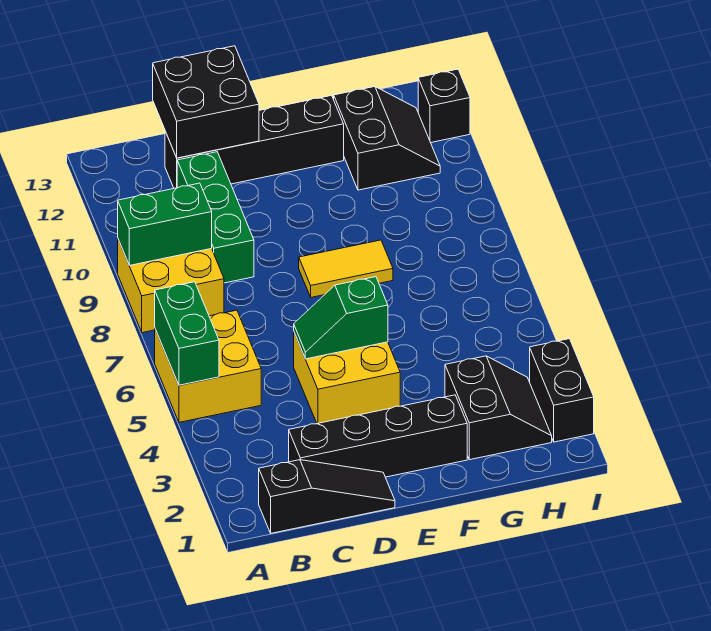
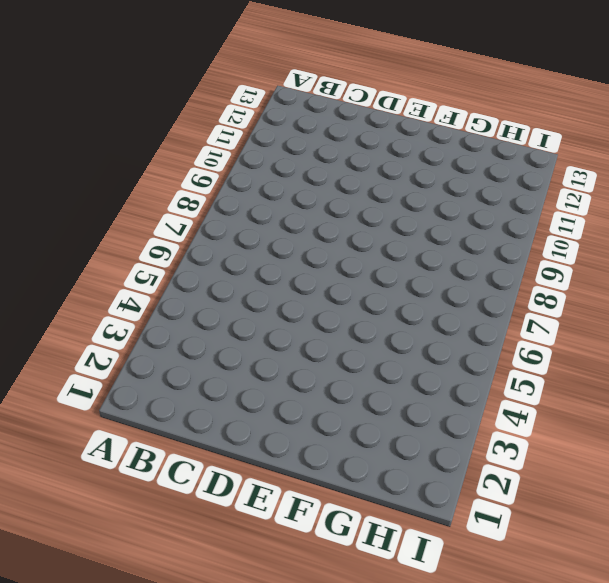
none -> yellow 2x2 brick [155,310,261,422]
none -> yellow 2x2 brick [118,240,224,333]
none -> black 1x3 slope [259,460,395,533]

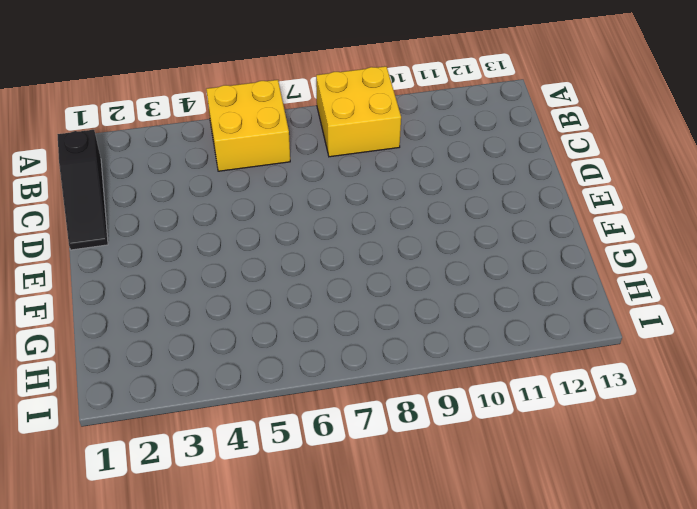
none -> black 1x4 brick [289,395,467,477]
none -> green 1x3 brick [177,152,254,283]
none -> black 1x4 brick [165,96,344,188]

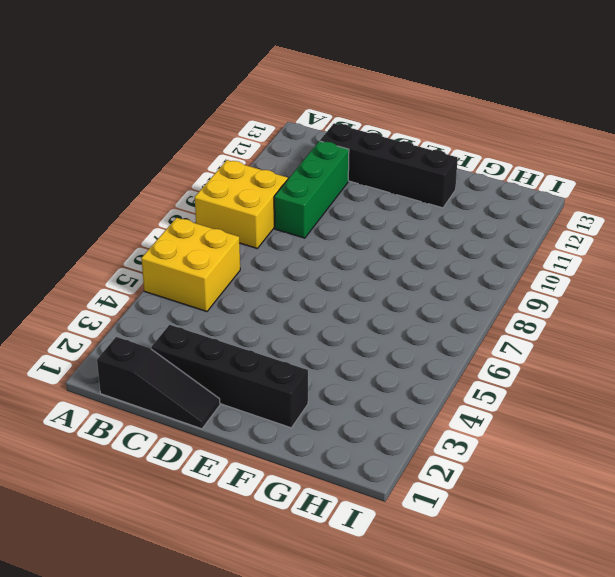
none -> yellow 2x2 brick [294,333,400,424]
none -> yellow 1x2 tile [299,240,393,297]
none -> black 2x2 slope [445,356,552,460]

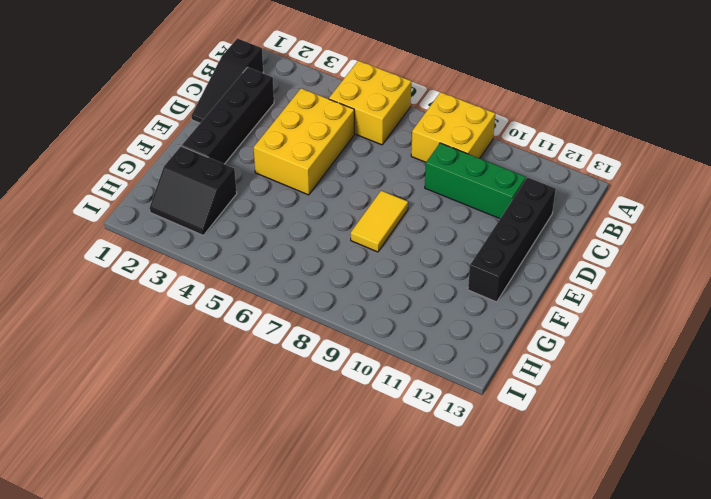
yellow 2x3 brick [254,88,354,195] -> yellow 2x2 brick [294,333,400,424]
none -> black 2x2 slope [334,87,440,190]
none -> black 1x2 brick [530,339,594,442]
none -> black 1x1 brick [418,69,470,143]

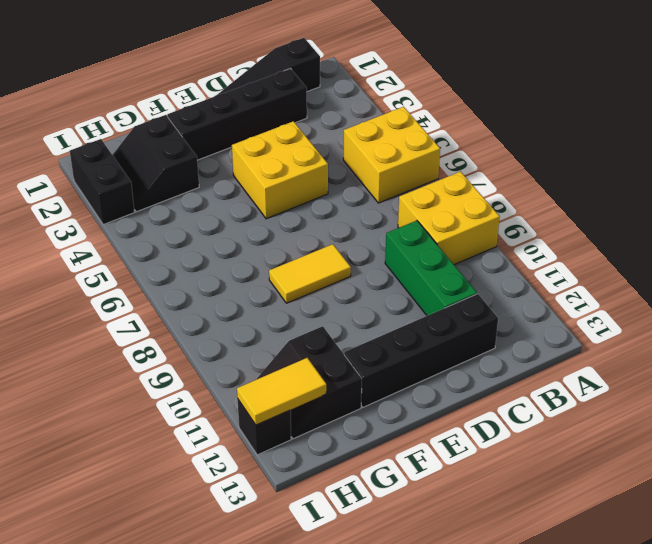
yellow 1x2 tile [237,358,326,425] -> none
none -> green 1x2 brick [155,282,219,385]
none -> green 1x2 brick [118,183,212,265]
none -> black 2x2 brick [153,46,259,158]

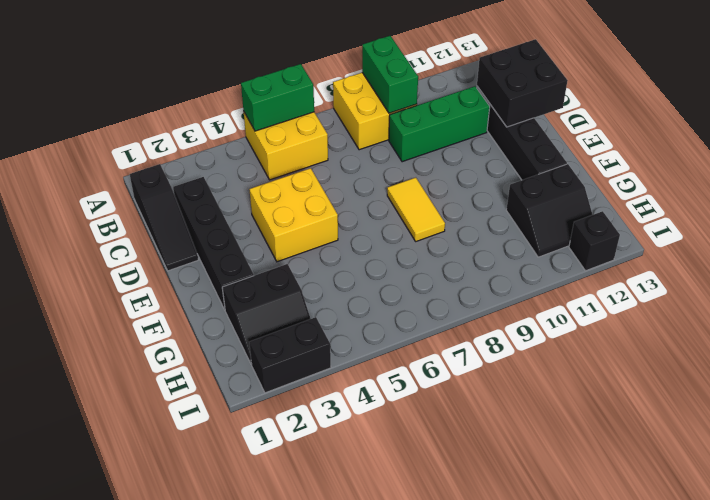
none -> green 1x2 slope [294,277,388,359]

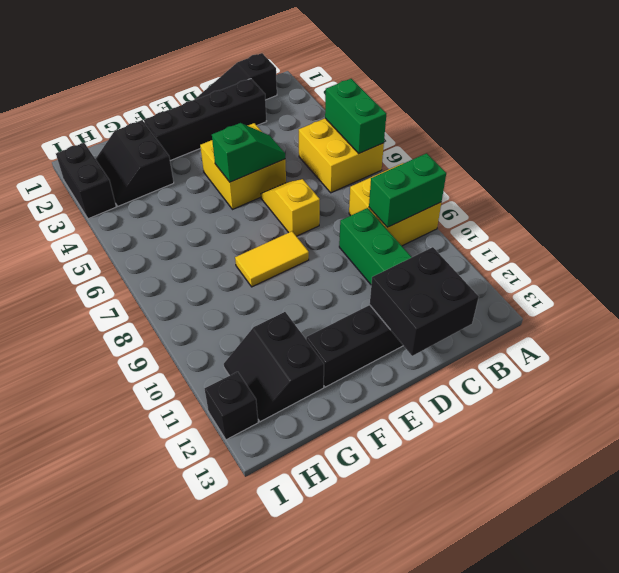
yellow 1x2 slope [261,179,320,236] -> none

